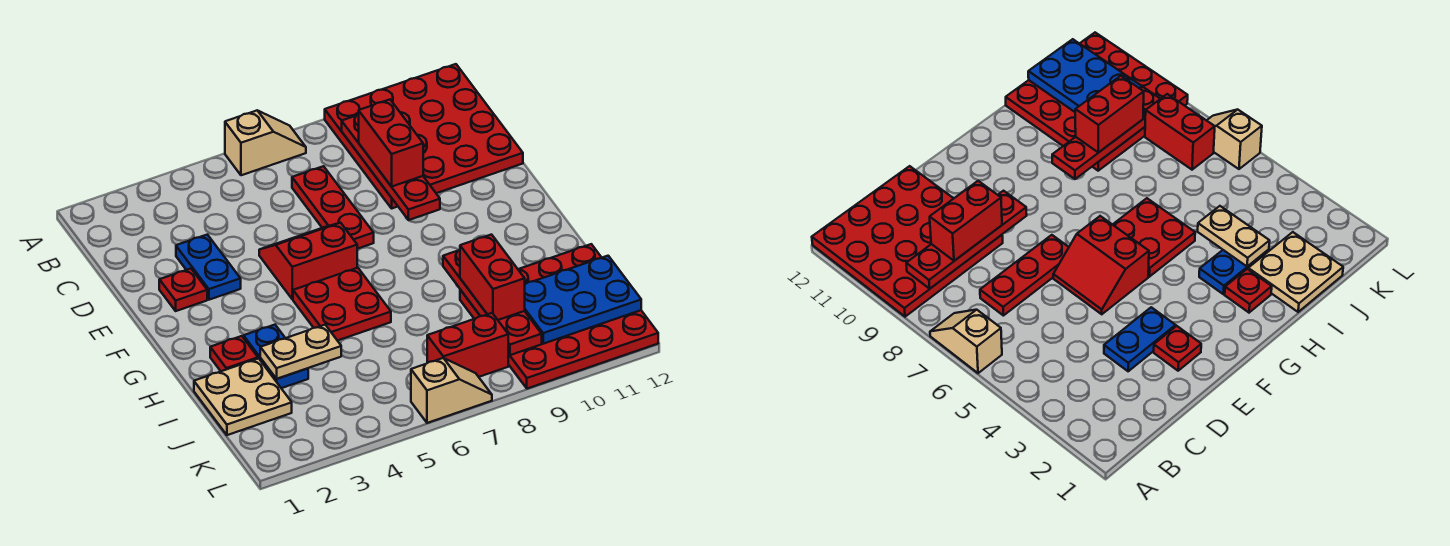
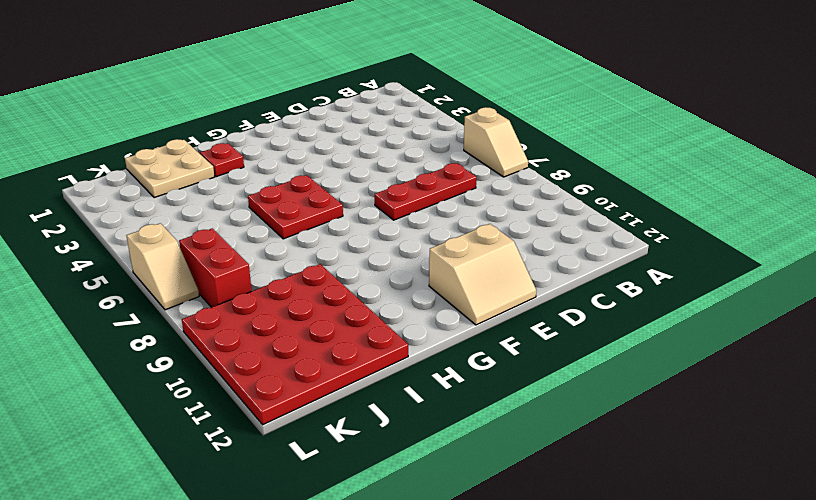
tan 2x2 slope [429,224,536,325] -> none
none -> red 4x4 plate [325,64,523,208]
none -> blue 1x2 plate [176,235,241,300]
none -> red 1x1 plate [159,269,207,311]

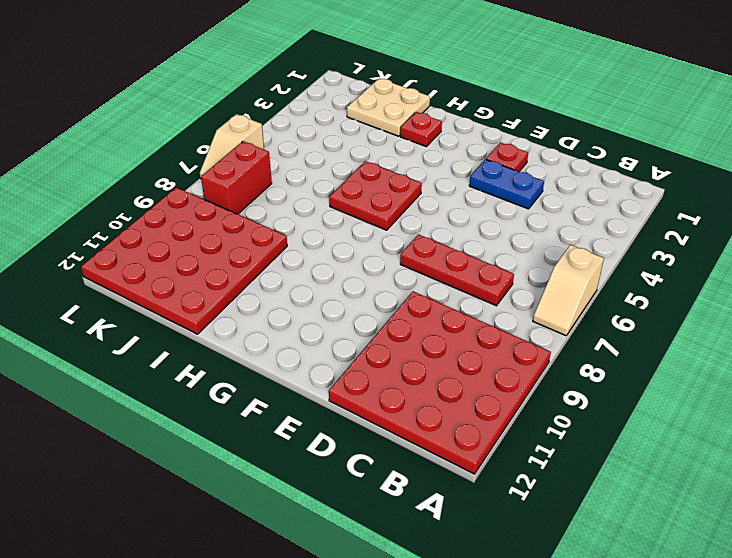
none -> red 2x2 slope [259,223,357,299]
none -> blue 1x2 plate [243,325,308,388]
none -> red 1x4 plate [342,114,440,220]

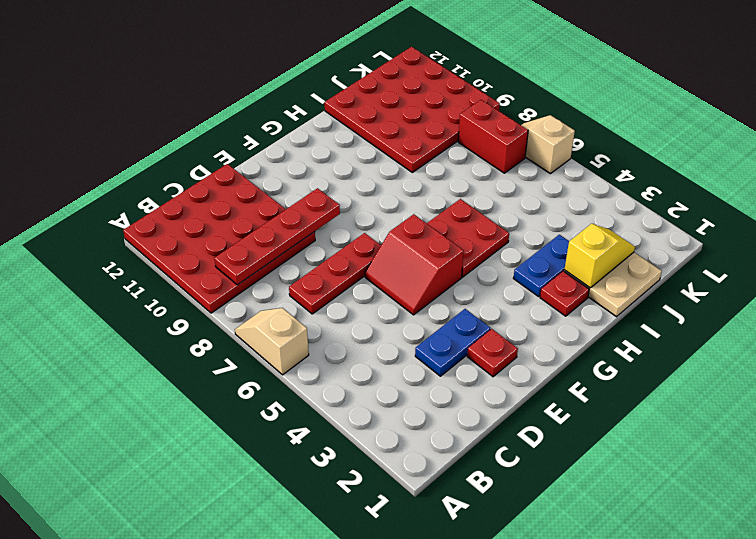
yellow 1x2 slope [564,224,635,288] -> none
none -> red 1x4 plate [443,250,542,355]
none -> tan 1x2 plate [260,325,341,379]
none -> blue 2x3 plate [525,256,641,344]

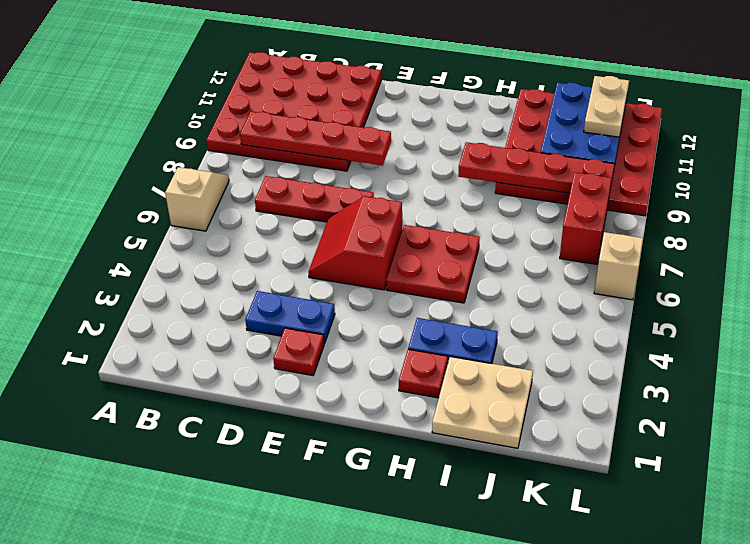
tan 1x2 plate [584,76,629,137] -> tan 1x2 plate moved to [260,325,341,379]
none -> red 1x2 brick [359,100,423,187]
none -> red 1x2 brick [460,235,525,320]

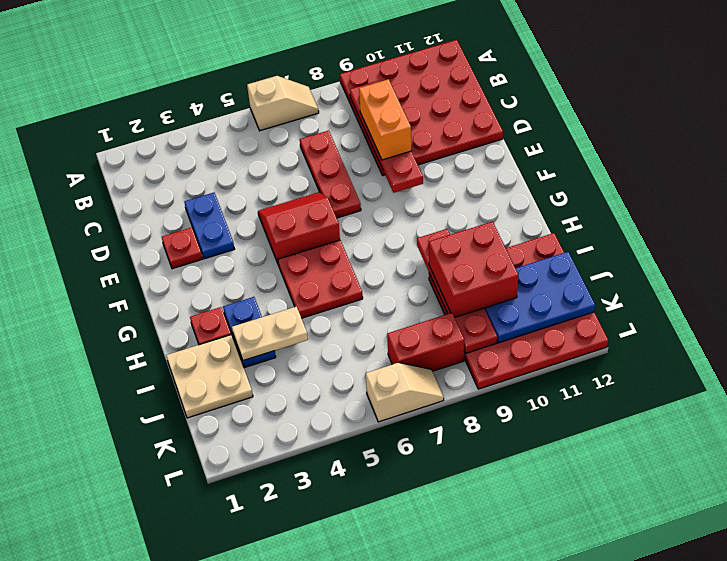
orange 1x2 brick [359,79,411,160] -> red 1x2 brick [359,100,423,187]
red 2x2 brick [429,222,518,317] -> red 1x2 brick [460,235,525,320]

